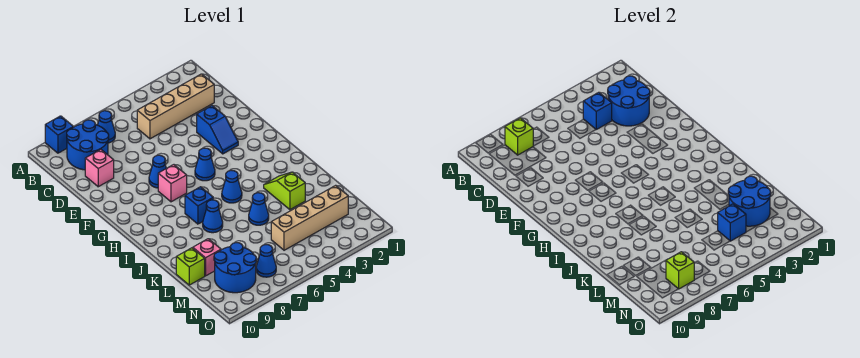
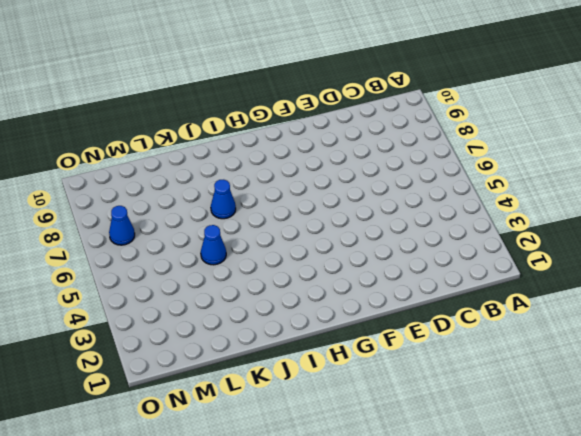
none -> blue 1x1 brick [45,116,73,153]
none -> blue 1x1 cone [98,111,115,143]
none -> blue 2x2 round brick [67,120,109,170]

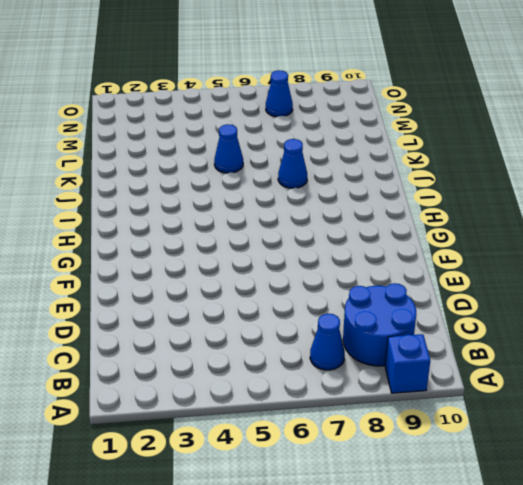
none -> tan 1x4 brick [137,74,214,139]
none -> pink 1x1 brick [85,150,114,187]
none -> blue 1x2 slope [197,106,238,154]

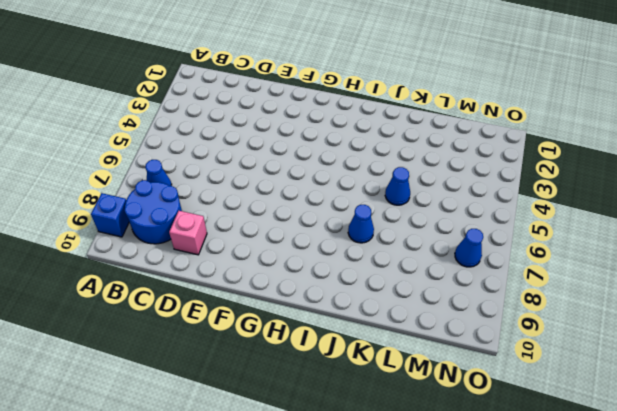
none -> tan 1x4 brick [137,74,214,139]
none -> blue 1x2 slope [197,106,238,154]
none -> blue 1x1 cone [149,155,166,188]

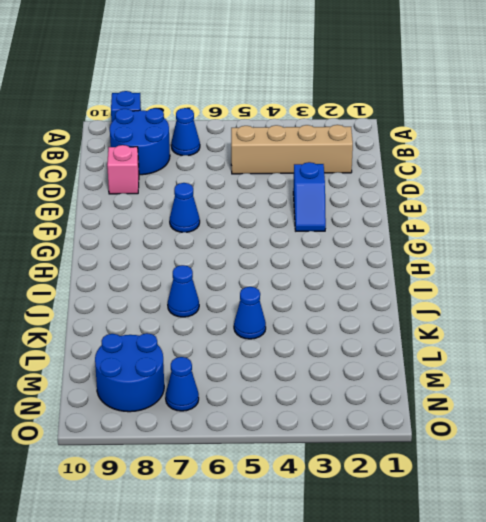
none -> blue 1x1 cone [195,148,215,181]
none -> pink 1x1 brick [158,165,187,202]
none -> blue 1x1 cone [222,170,242,203]

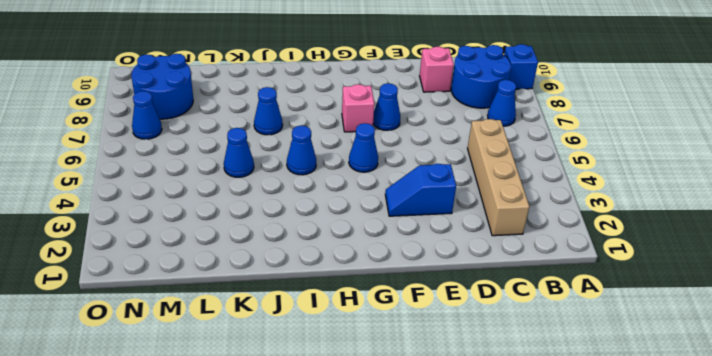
none -> blue 1x1 brick [185,187,213,224]
none -> lime 1x2 slope [264,172,305,210]
none -> pink 1x1 brick [193,239,221,276]

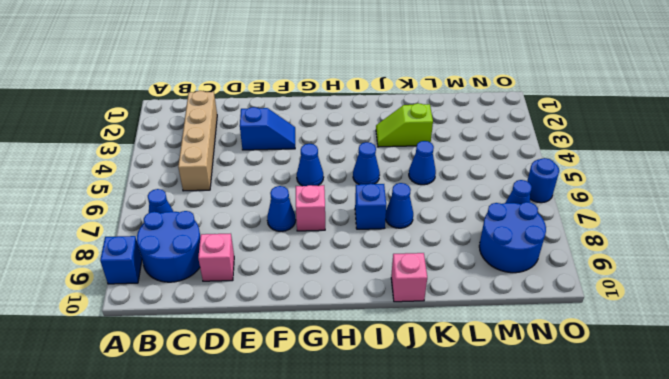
pink 1x1 brick [391,253,427,302] -> pink 1x1 brick moved to [193,239,221,276]
blue 1x1 round brick [527,158,559,203] -> none
none -> lime 1x1 brick [176,248,205,285]
none -> tan 1x4 brick [271,185,348,250]
none -> lime 1x1 brick [505,118,533,155]

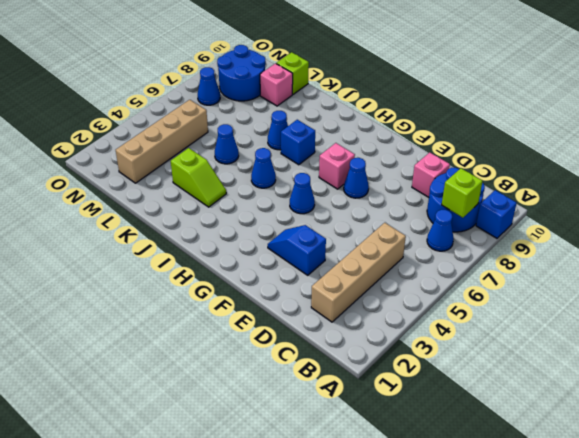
none -> blue 2x2 round brick [608,76,650,126]
none -> blue 1x1 brick [583,92,612,129]
none -> blue 2x2 round brick [728,176,771,226]

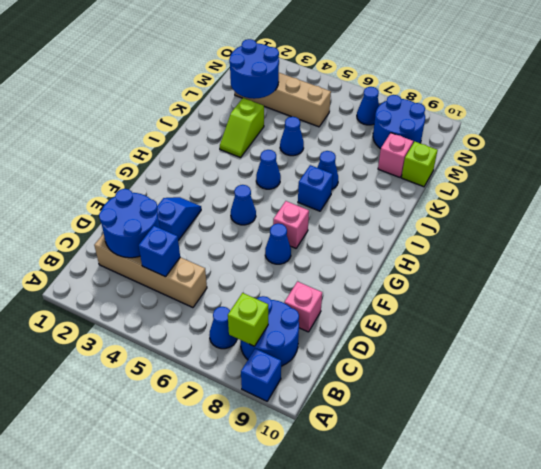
none -> blue 1x1 brick [718,204,746,241]
none -> lime 1x1 brick [666,252,694,289]

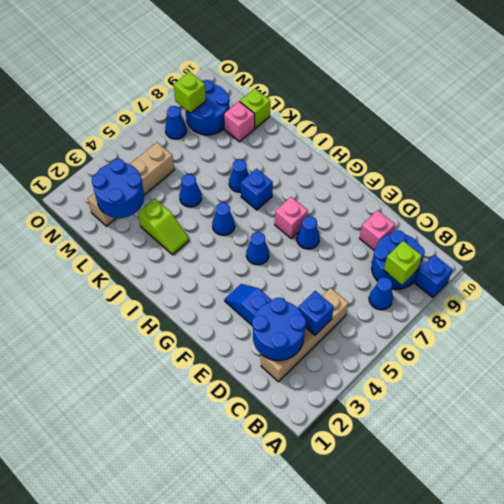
none -> blue 1x1 brick [718,204,746,241]

